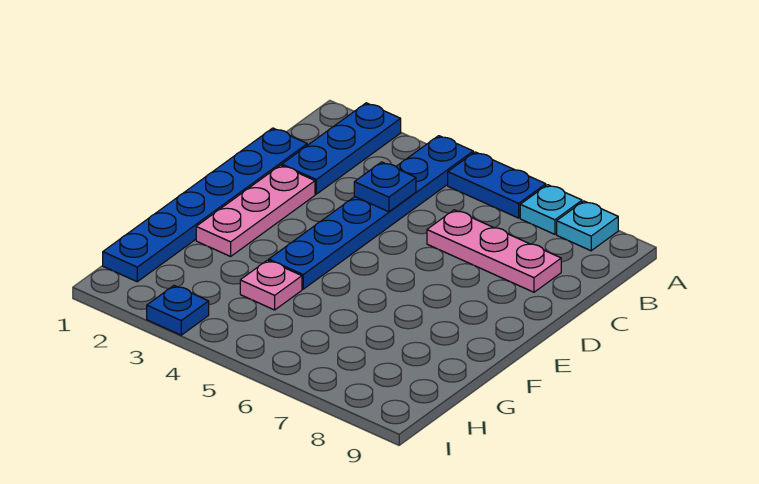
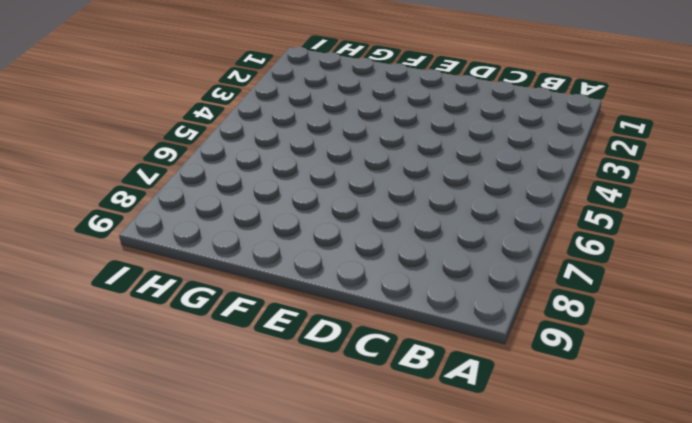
none -> blue 1x3 plate [282,103,401,194]
none -> blue 1x6 plate [269,136,473,289]

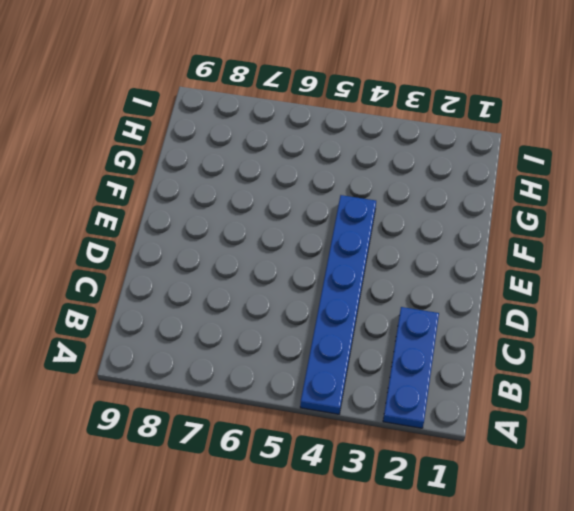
none -> blue 1x2 plate [448,152,546,218]
none -> cyan 1x1 plate [520,185,582,234]

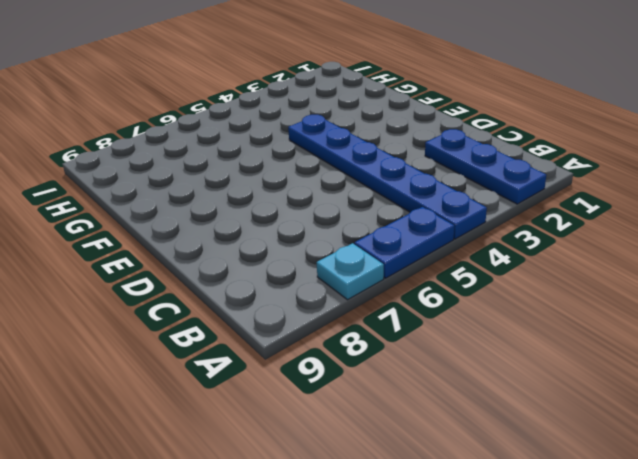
none -> cyan 1x1 plate [557,201,618,251]
none -> blue 1x6 plate [103,128,307,282]

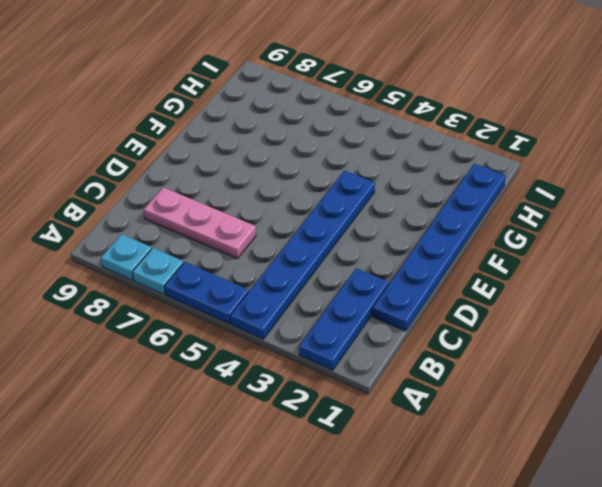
none -> pink 1x3 plate [196,165,315,256]
none -> pink 1x1 plate [240,260,302,310]

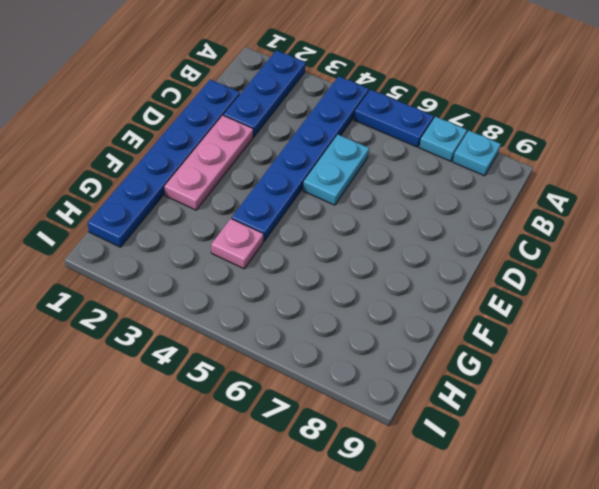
cyan 1x2 plate [303,135,369,205] -> none
none -> pink 1x3 plate [427,210,561,292]
none -> blue 1x1 plate [147,286,209,335]

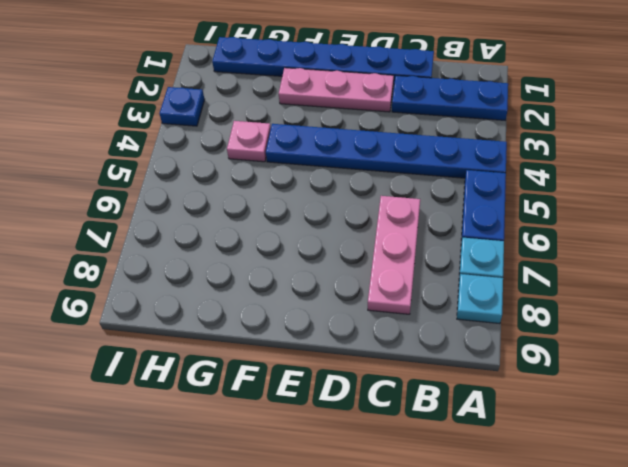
none -> blue 1x1 plate [354,162,416,212]

